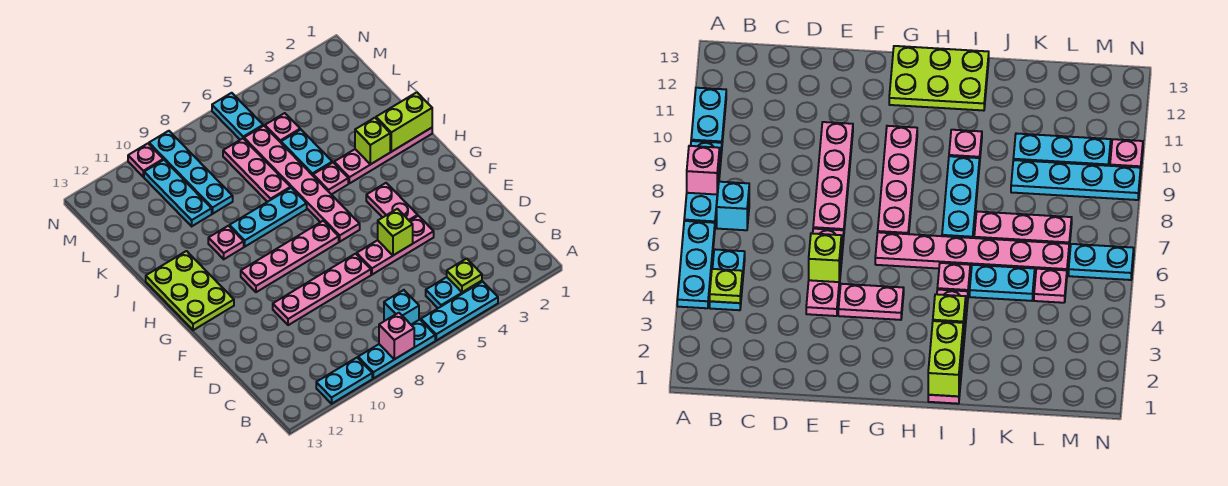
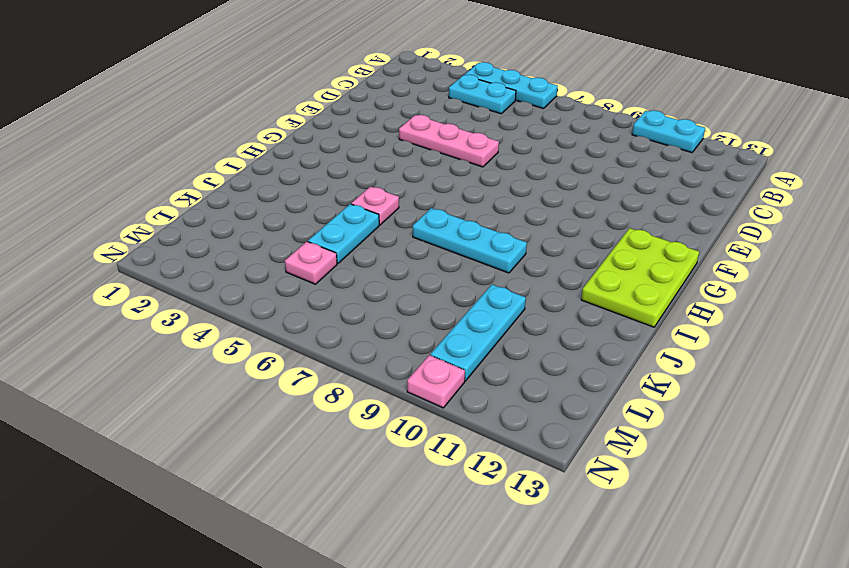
none -> cyan 1x3 plate [358,320,435,378]
none -> cyan 1x1 brick [384,290,419,324]
none -> pink 1x4 plate [273,254,371,325]

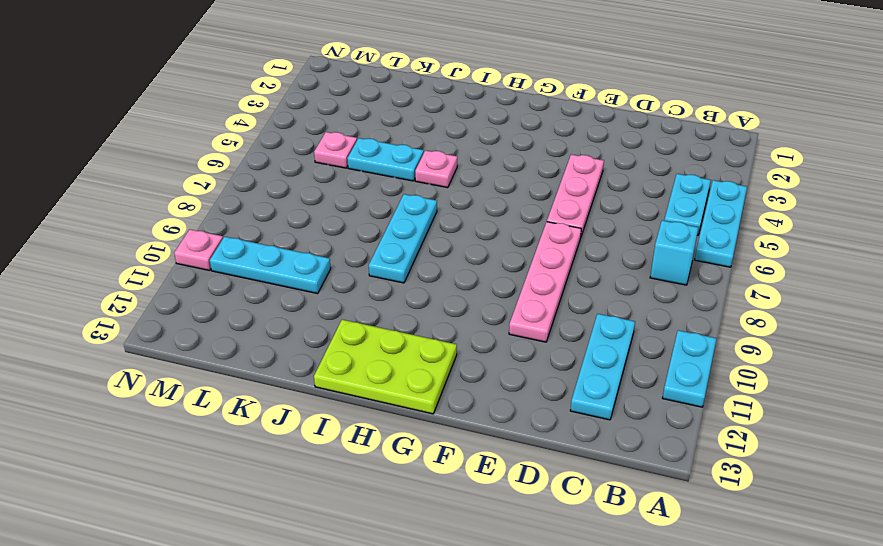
cyan 1x3 plate [570,314,635,420] -> cyan 1x3 plate moved to [358,320,435,378]
none -> pink 1x2 plate [366,183,418,221]
none -> pink 1x6 plate [244,126,360,242]
none -> pink 1x4 plate [241,221,339,292]

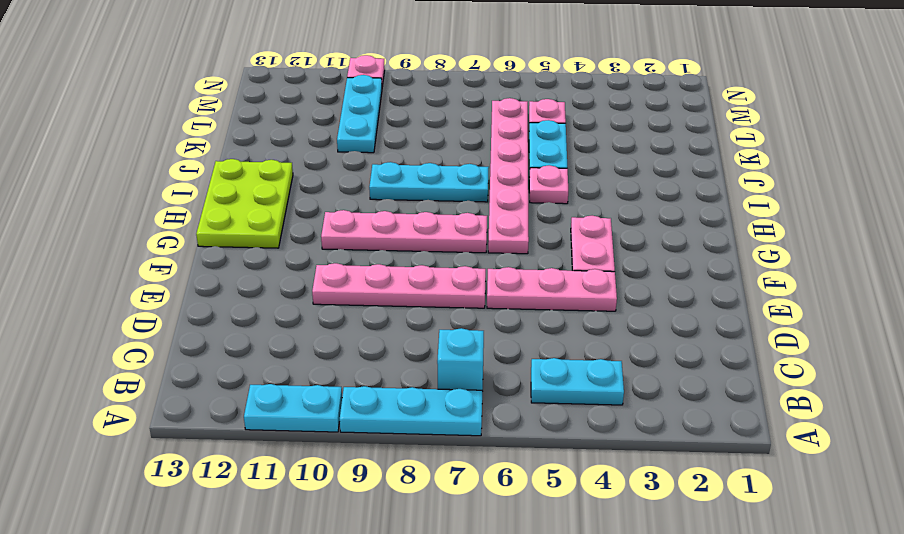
none -> cyan 1x3 plate [421,282,498,340]
none -> pink 1x4 plate [334,128,432,183]
none -> pink 1x1 plate [208,226,244,259]

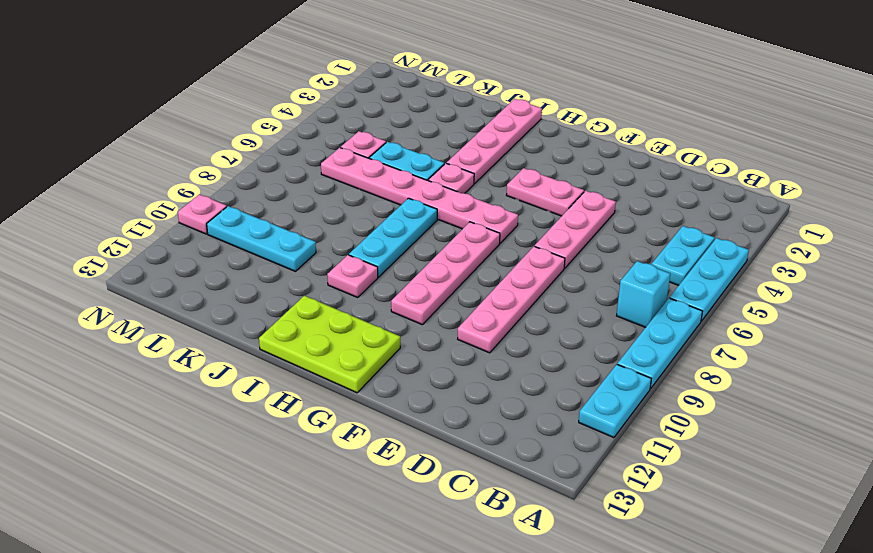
none -> pink 1x3 plate [223,138,290,202]
none -> cyan 1x4 plate [149,131,233,214]
none -> cyan 1x2 plate [212,93,263,140]

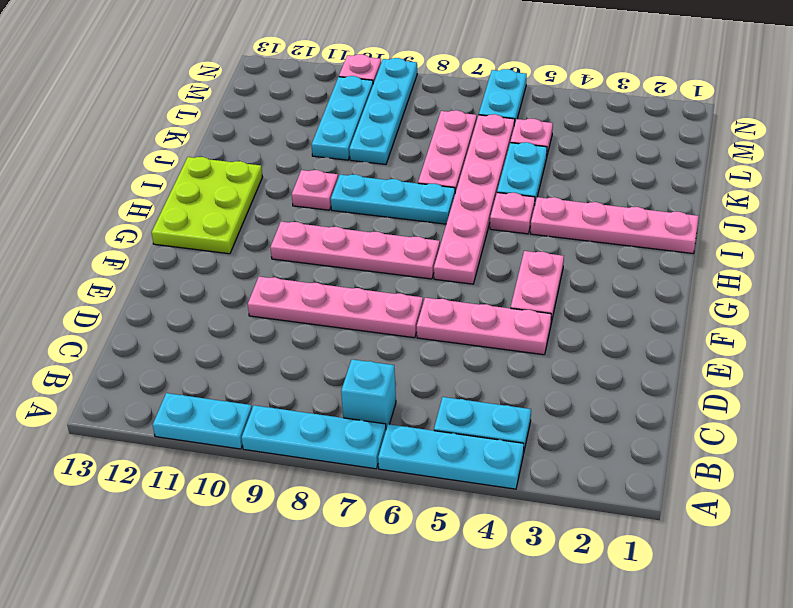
none -> pink 1x1 brick [379,313,414,359]
none -> lime 1x1 plate [447,259,482,292]
none -> lime 1x1 brick [378,209,413,255]

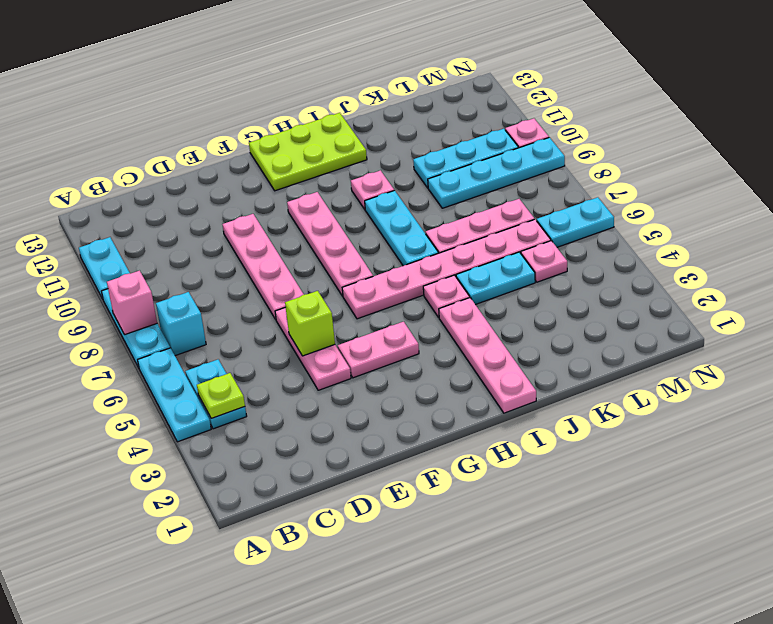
none -> lime 1x2 brick [376,92,432,152]
none -> lime 1x1 brick [355,118,390,164]

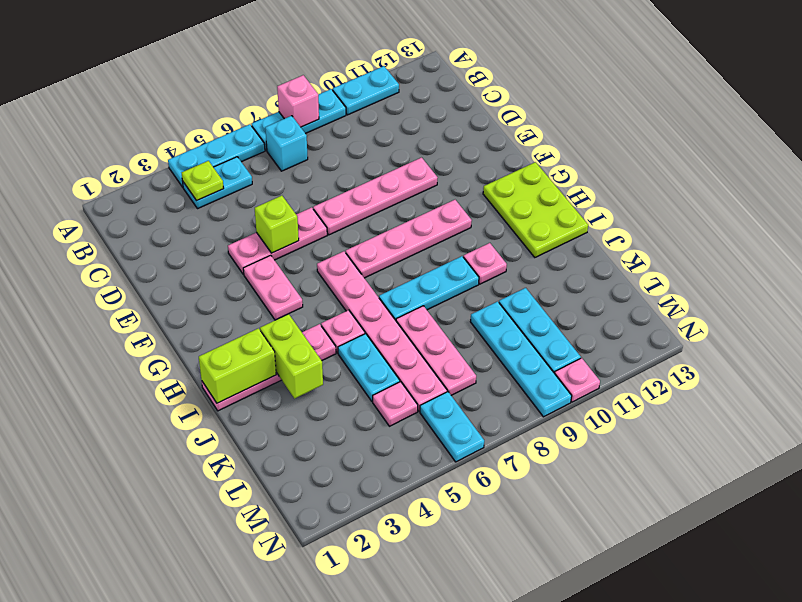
lime 1x2 brick [260,314,323,399] -> lime 1x1 brick [355,118,390,164]

